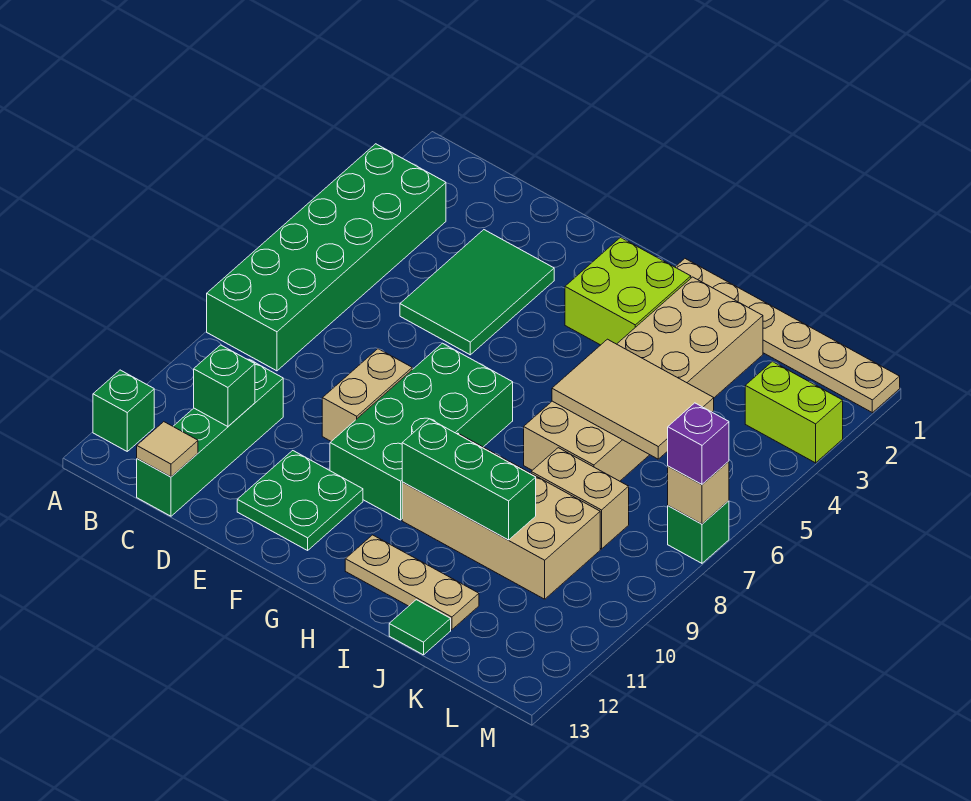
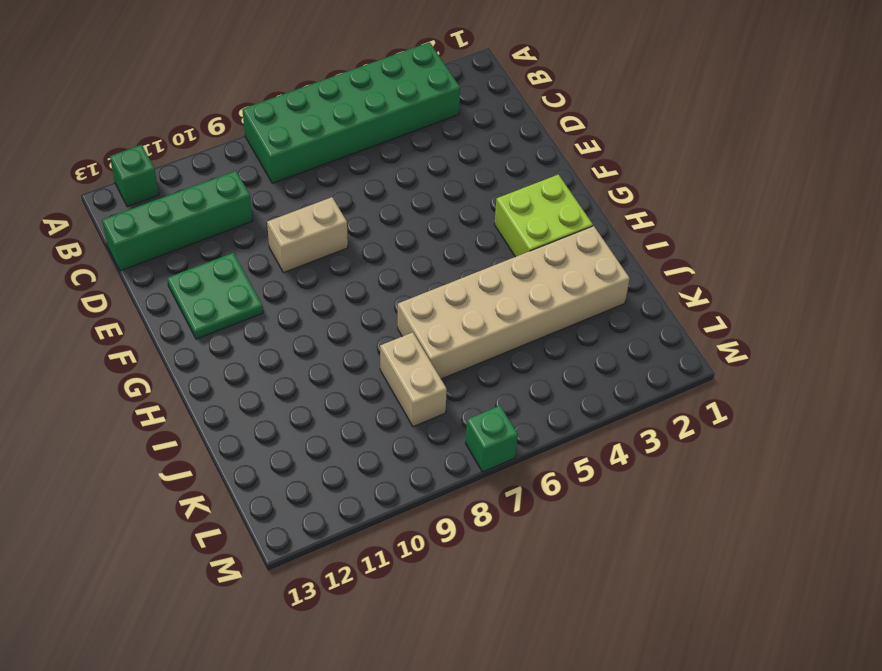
none -> green 2x3 tile [400,230,554,355]
none -> green 2x4 brick [330,343,513,520]
none -> tan 1x6 plate [675,259,900,413]

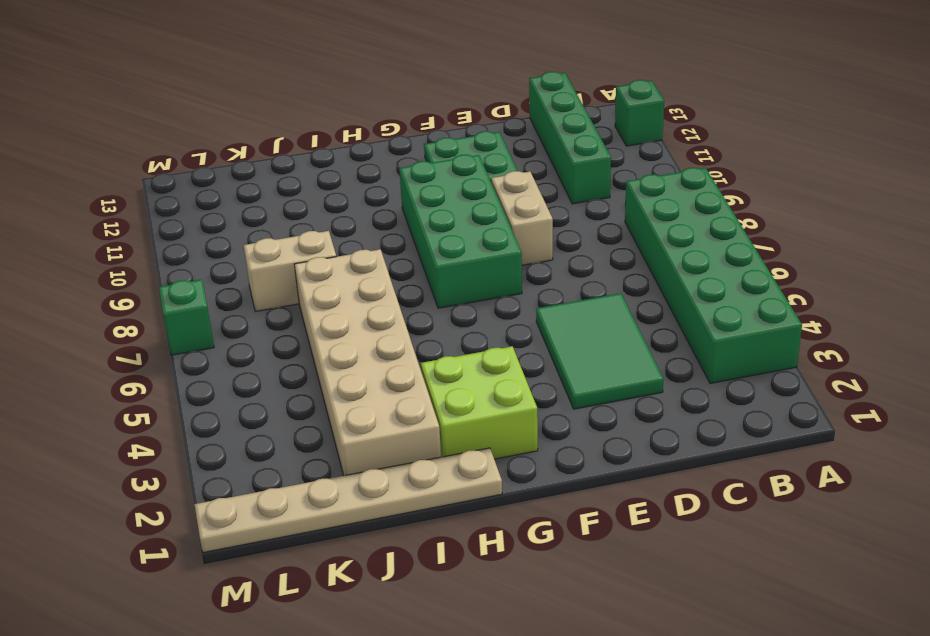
none -> tan 2x4 brick [402,433,600,599]
none -> tan 1x3 plate [345,535,479,630]
none -> green 1x1 tile [389,600,451,655]

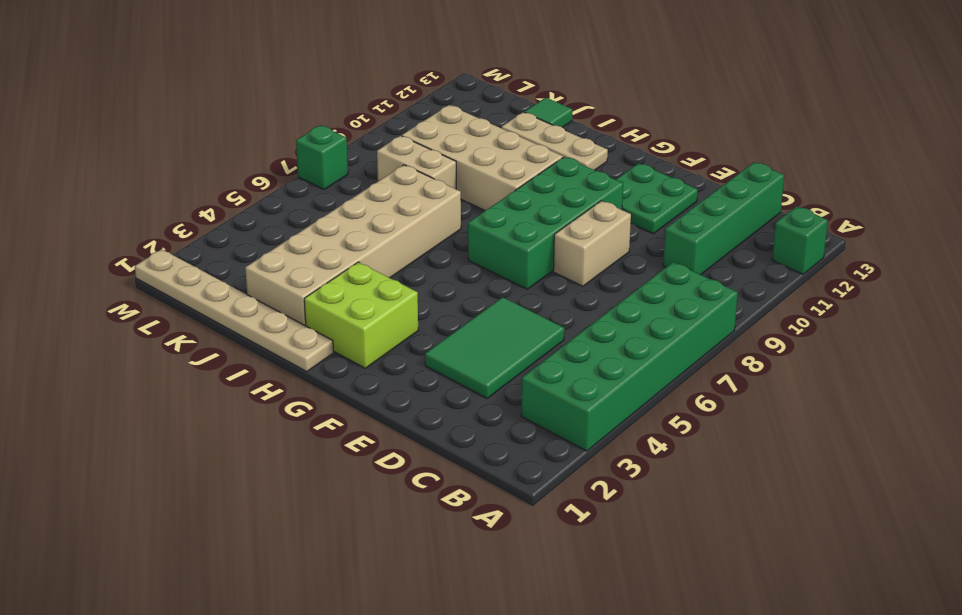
none -> lime 1x2 brick [745,362,843,463]
none -> green 1x1 brick [194,345,255,427]
none -> tan 1x1 tile [137,422,198,477]

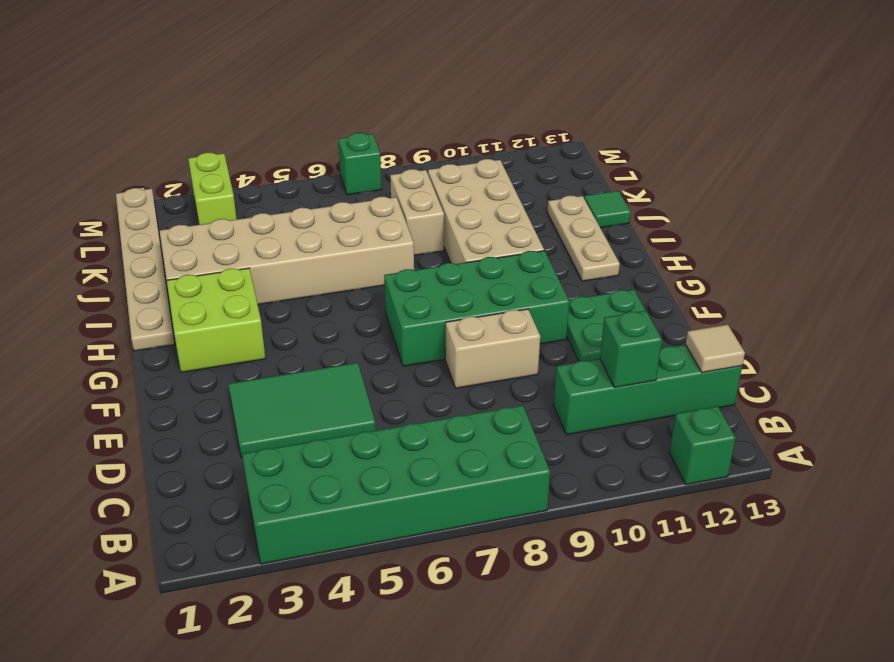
none -> green 1x3 brick [402,419,536,540]
none -> tan 2x3 tile [552,339,714,459]
none -> tan 1x1 brick [668,461,729,524]

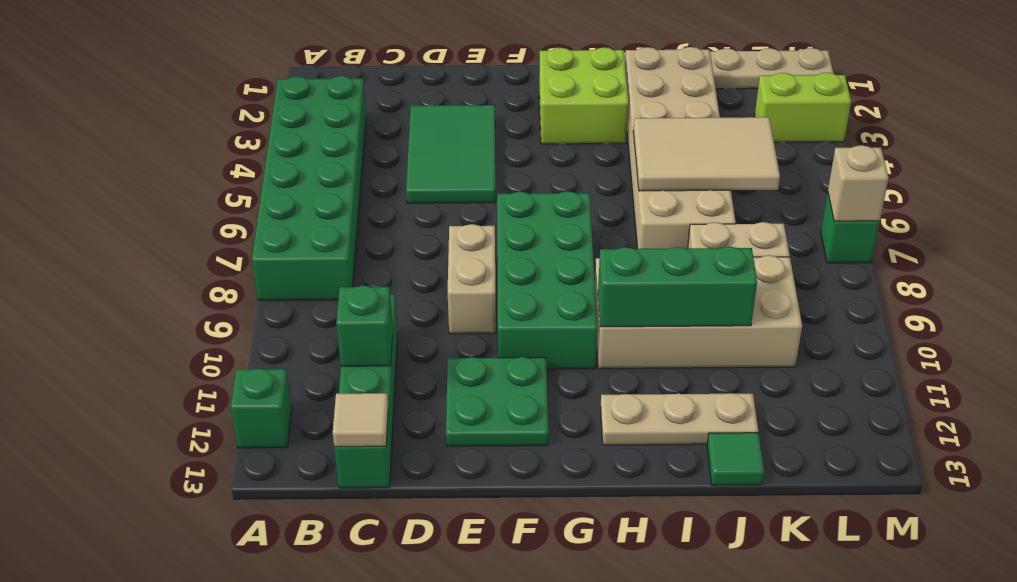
none -> purple 1x1 brick [668,403,729,484]

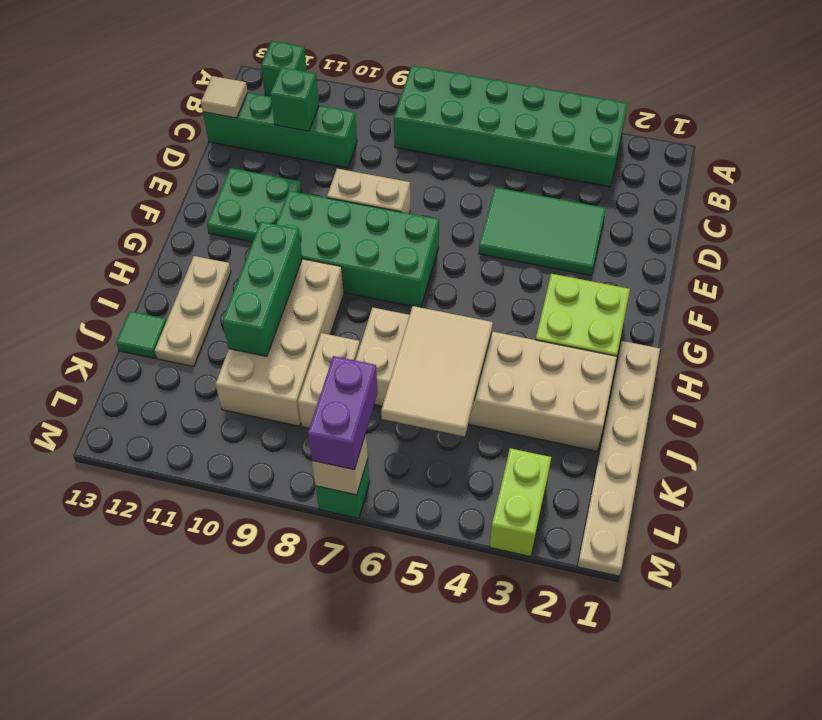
purple 1x2 brick [308,356,378,470] -> purple 1x1 brick [668,403,729,484]

